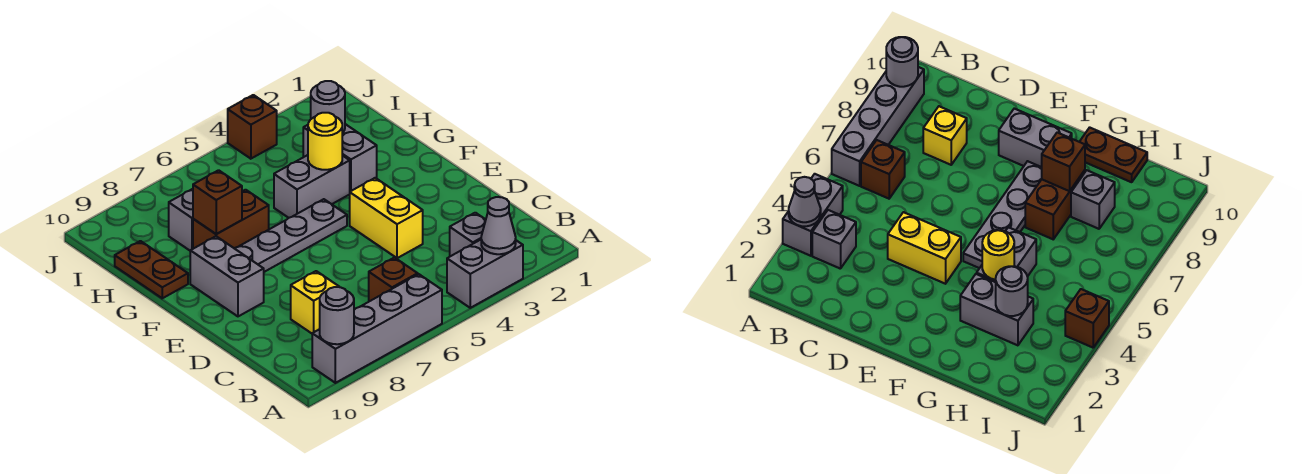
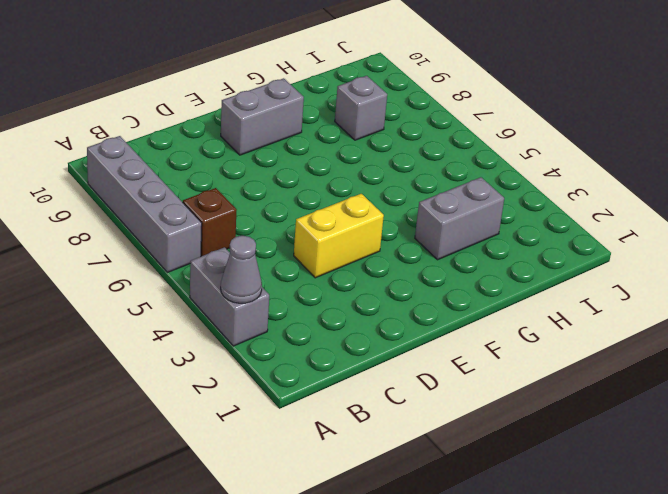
none -> grey 1x1 brick [450,213,486,256]
none -> yellow 1x1 brick [291,271,339,333]
none -> grey 1x4 plate [234,199,347,272]

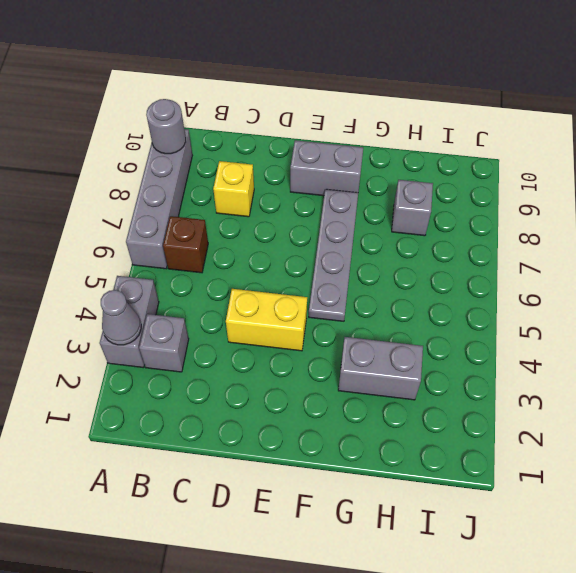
none -> grey 1x2 brick [274,155,350,218]
none -> brown 1x2 brick [193,190,269,249]
none -> brown 1x2 plate [115,241,188,298]

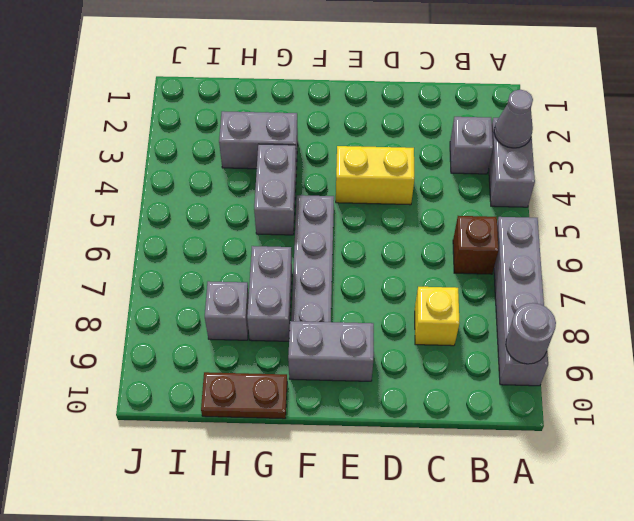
grey 1x2 brick [247,246,292,341] -> brown 1x2 brick [193,190,269,249]
none -> brown 1x1 brick [228,95,277,159]
none -> yellow 1x1 round brick [308,113,342,170]
none -> brown 1x1 brick [193,170,242,234]

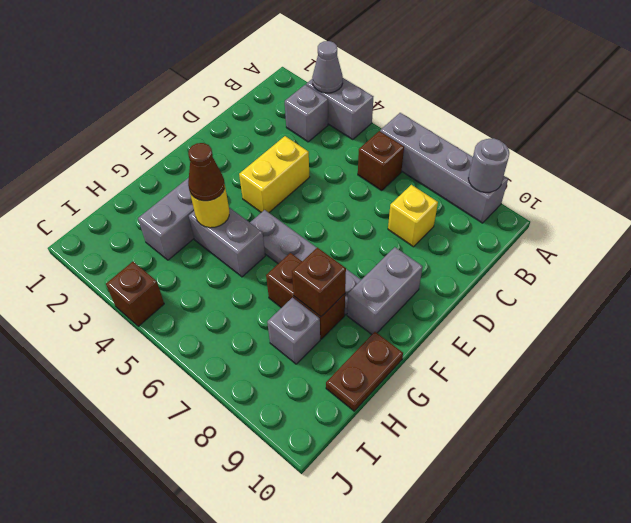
brown 1x1 cone [188,143,225,201] -> none
none -> grey 1x1 round brick [311,81,345,133]

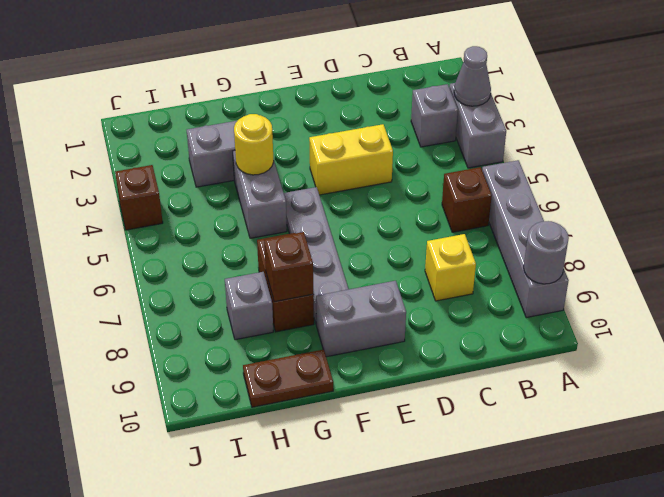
none -> grey 1x1 round brick [311,81,345,133]

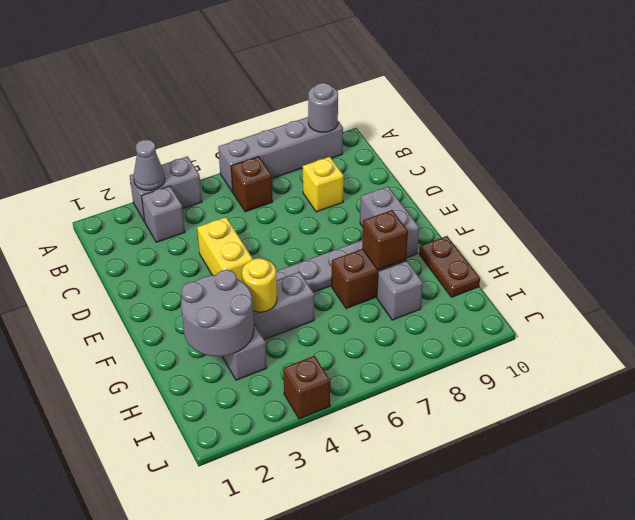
grey 2x2 round brick [181,270,254,357] -> grey 1x1 round brick [311,81,345,133]

